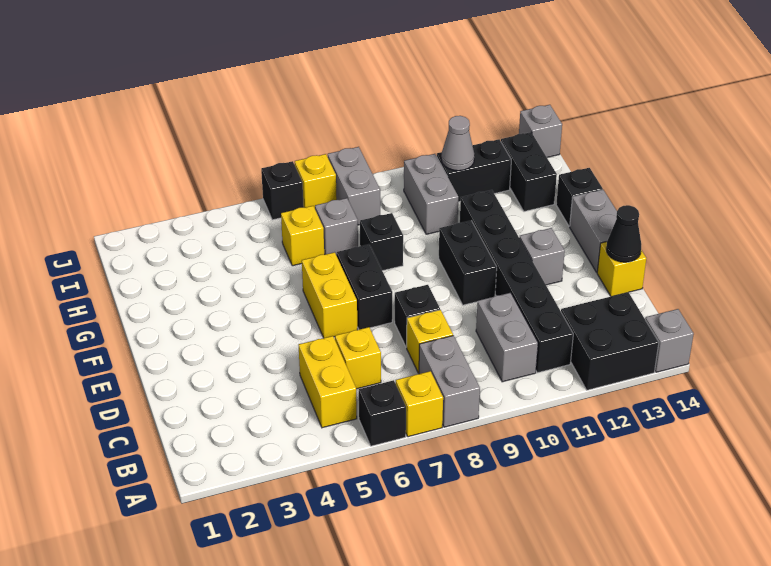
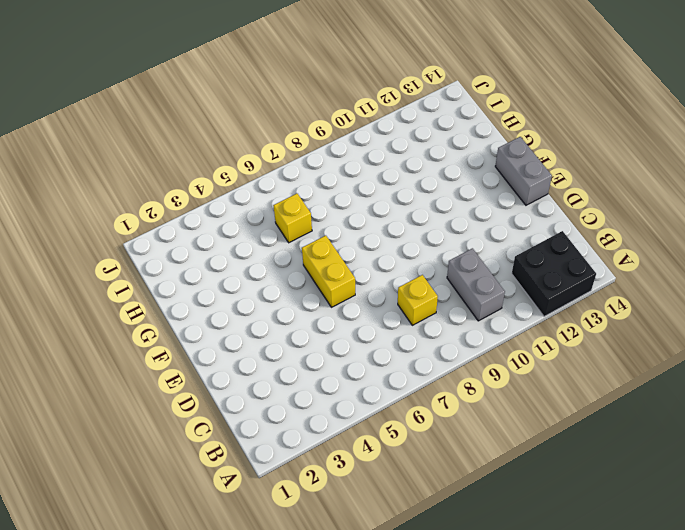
none -> black 1x1 brick [359,380,406,446]
none -> yellow 1x1 brick [396,371,443,437]
none -> grey 1x2 brick [419,336,480,427]
none -> grey 1x1 brick [645,309,694,372]

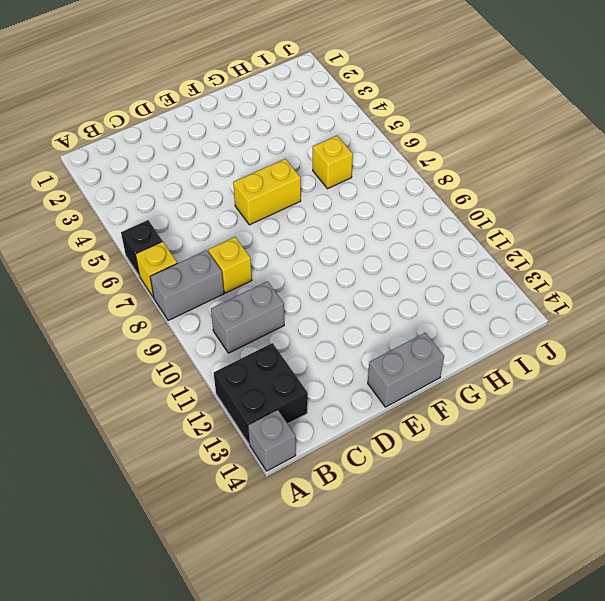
none -> yellow 1x2 brick [299,336,357,428]
none -> black 1x6 brick [460,190,573,373]
none -> yellow 1x1 brick [335,327,381,389]
none -> black 1x1 brick [395,285,440,347]

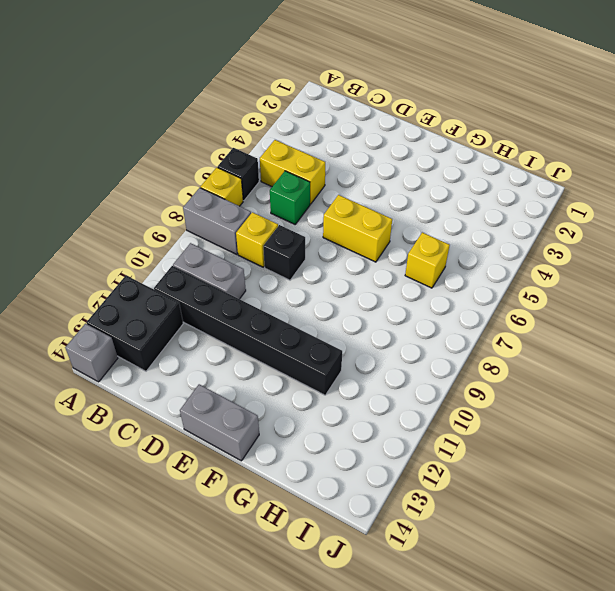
green 1x1 brick [270,171,310,224] -> yellow 1x1 brick [335,327,381,389]
none -> yellow 1x1 brick [597,242,646,296]
none -> black 1x2 brick [337,244,392,329]
none -> black 1x2 brick [439,221,497,305]
none -> grey 1x1 brick [520,228,565,285]

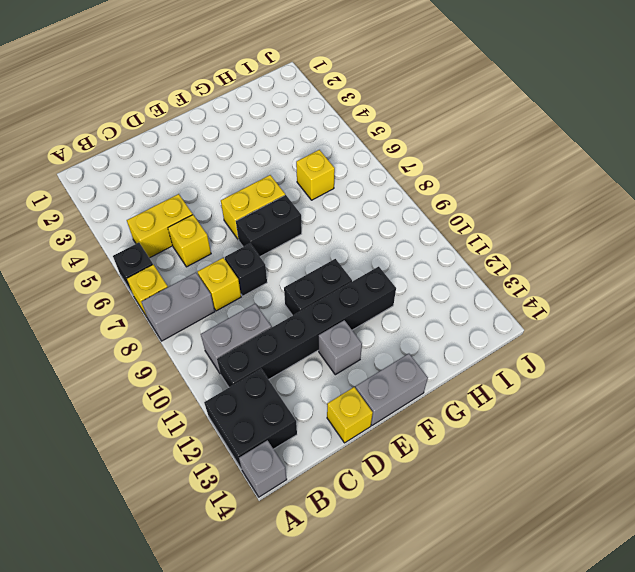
none -> black 1x1 brick [360,213,403,271]
none -> black 1x1 brick [556,168,603,226]
none -> grey 1x1 brick [315,198,358,255]
none -> grey 1x2 brick [404,154,458,234]

